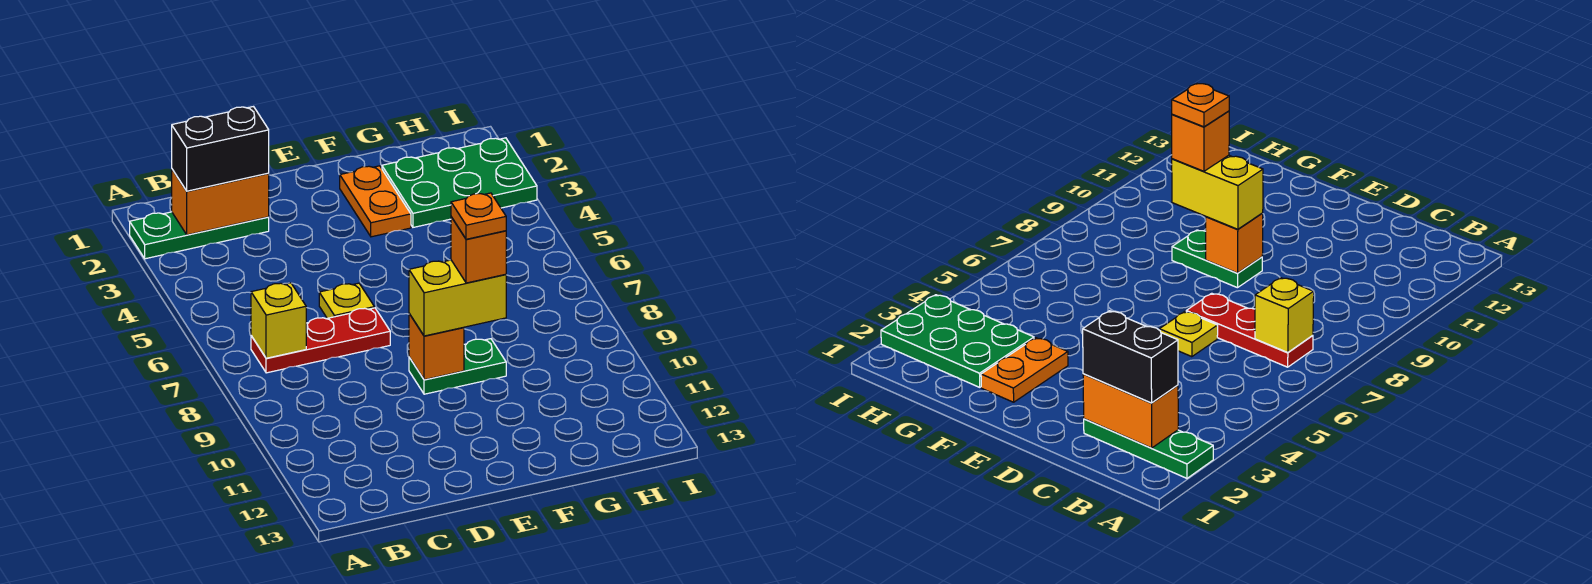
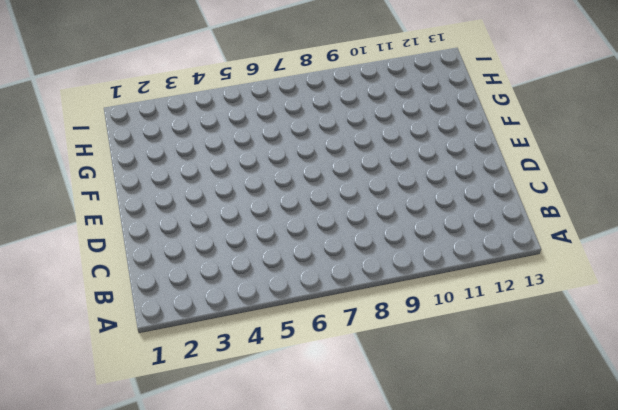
none -> green 1x3 plate [130,212,269,259]
none -> red 1x3 plate [251,308,390,373]
none -> yellow 1x1 plate [319,283,374,318]

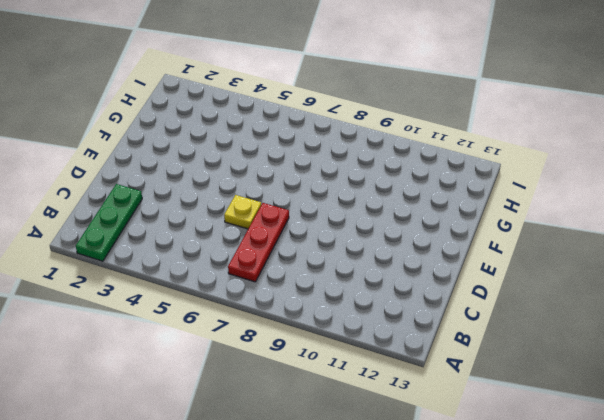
none -> green 1x2 plate [409,339,506,394]
none -> orange 1x2 plate [340,166,411,237]
none -> green 2x3 plate [382,138,537,227]

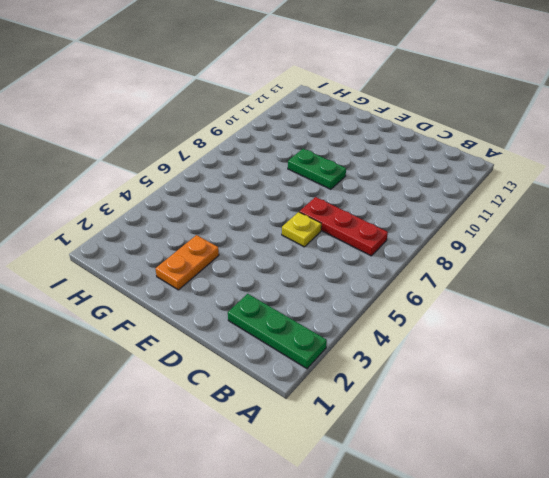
none -> green 2x3 plate [382,138,537,227]
none -> orange 1x2 brick [172,169,269,235]
none -> yellow 1x1 brick [251,283,306,358]

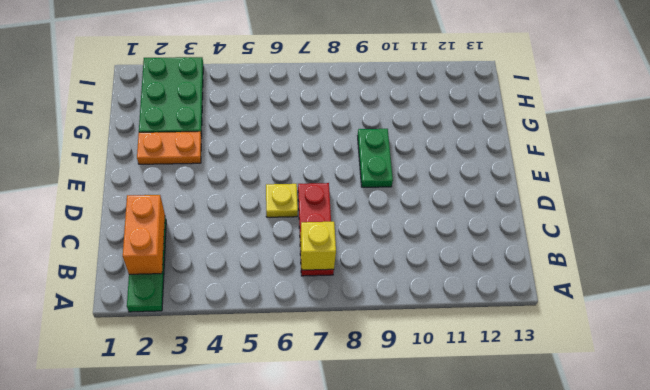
none -> orange 1x1 brick [409,314,464,380]
none -> black 1x2 brick [172,107,269,191]
none -> yellow 1x2 brick [409,260,506,336]

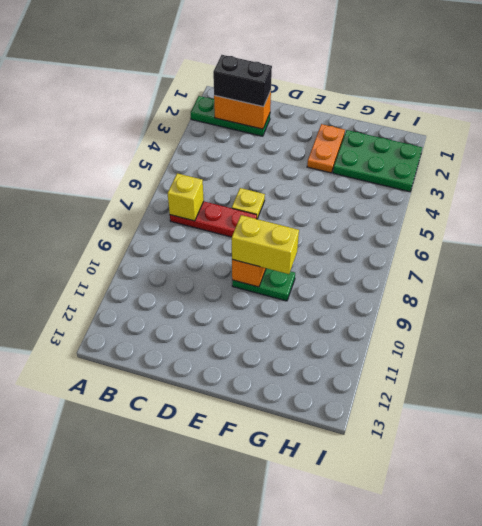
none -> orange 1x1 brick [451,217,506,283]
none -> orange 1x1 plate [451,193,506,239]

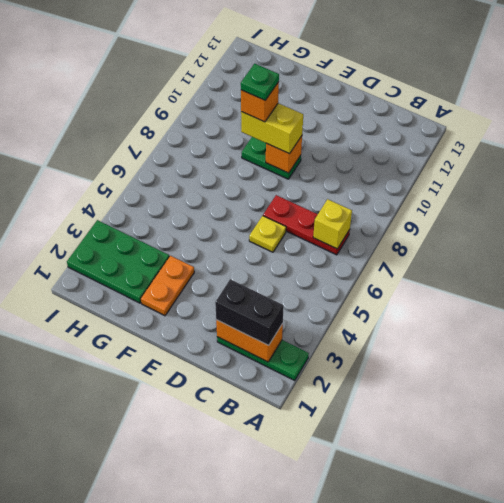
green 1x1 plate [241,64,279,100] -> orange 1x1 plate [451,193,506,239]

